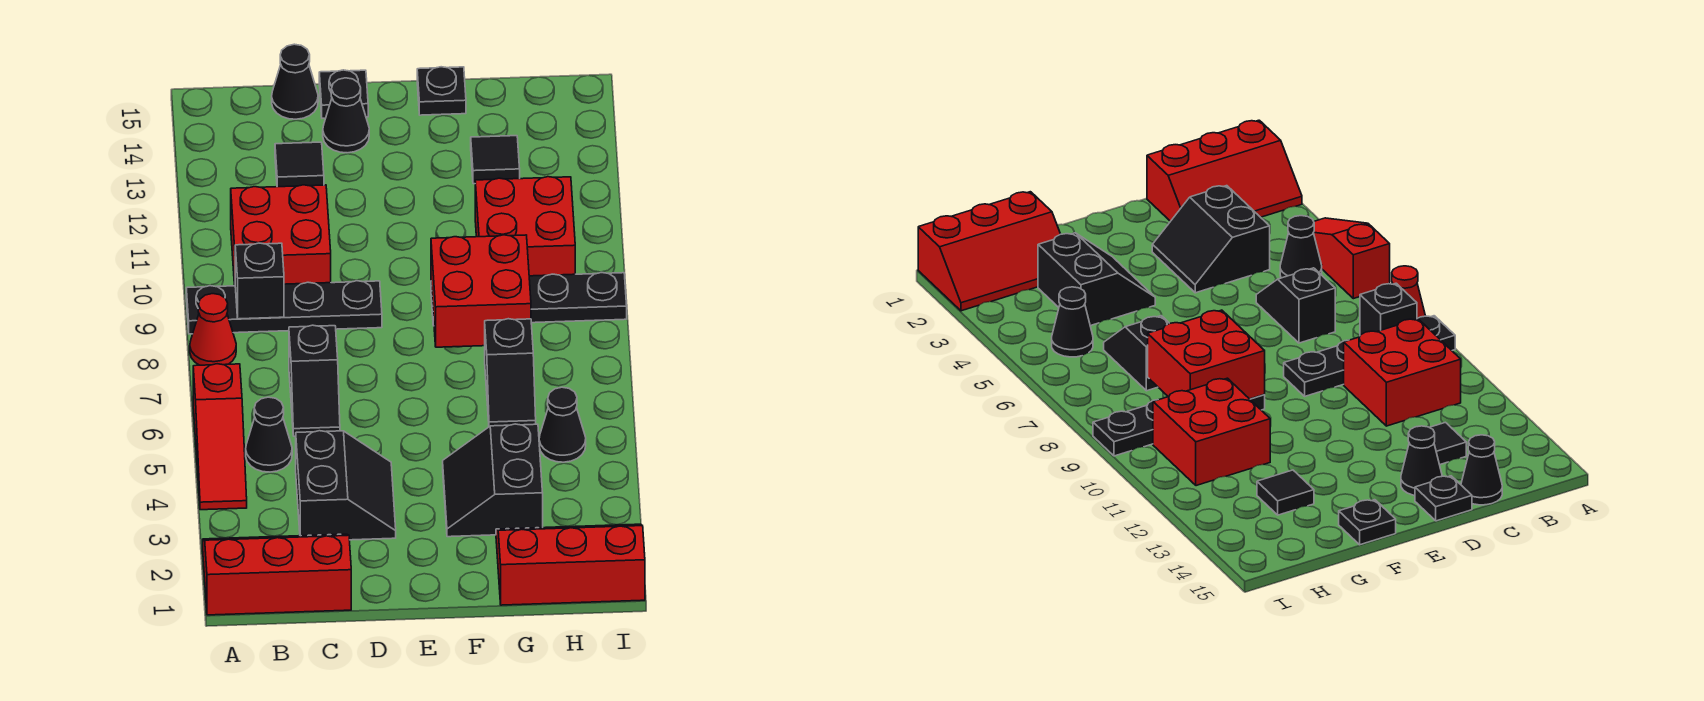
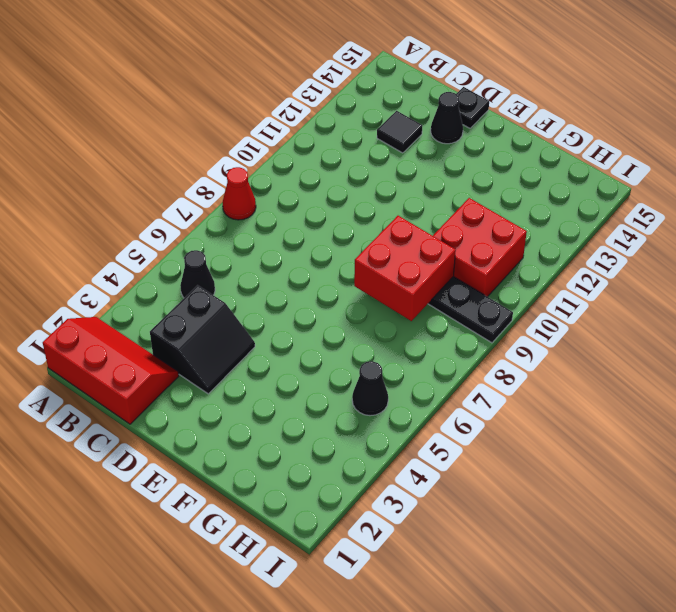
none -> red 1x3 slope [193,364,247,510]
none -> black 1x4 plate [186,281,382,334]
none -> red 2x2 brick [231,185,331,286]

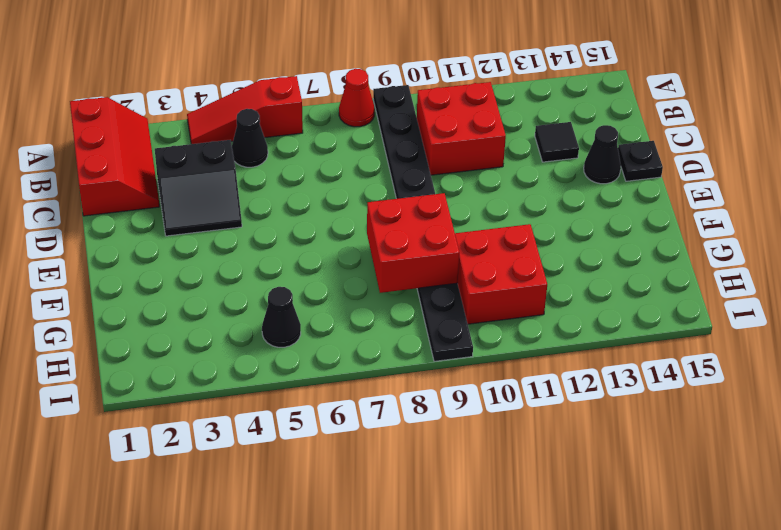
none -> black 1x2 slope [289,325,340,436]
none -> black 1x1 cone [272,44,318,119]
none -> black 2x2 slope [443,424,543,537]

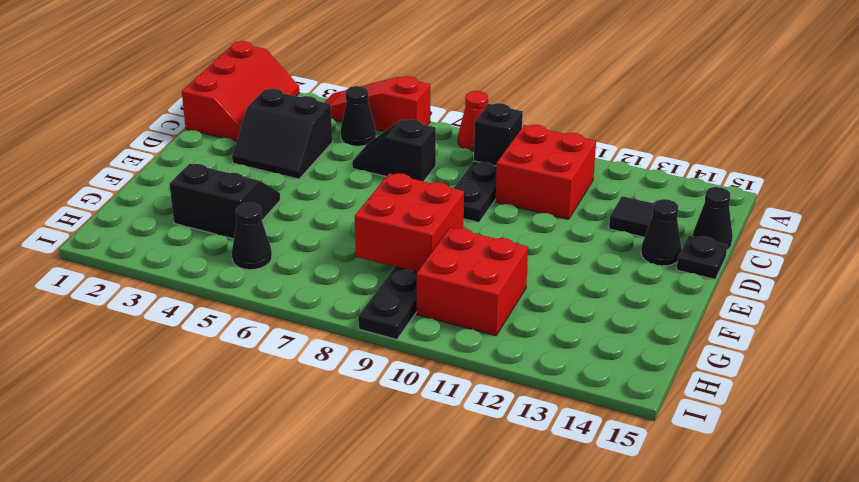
none -> black 1x1 plate [417,67,466,115]
none -> red 2x3 slope [496,524,645,605]
none -> black 1x2 slope [485,319,536,427]

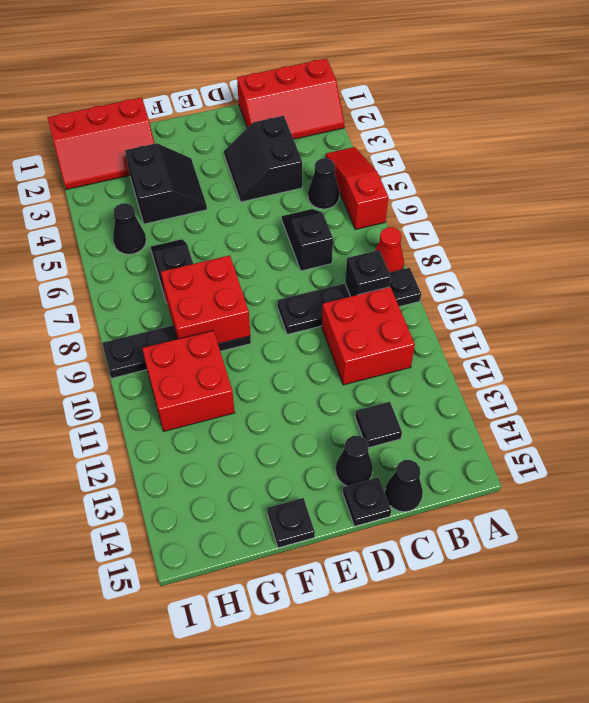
none -> black 1x1 tile [471,136,520,184]

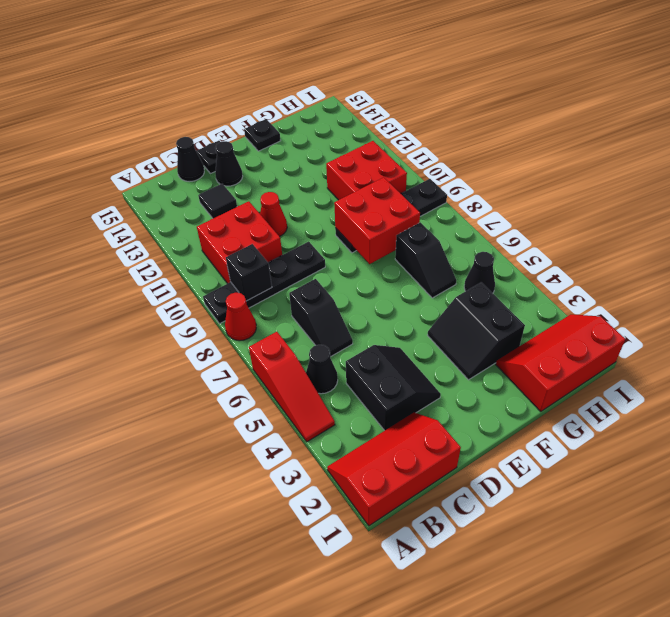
red 1x1 cone [260,192,287,237] -> none
none -> black 1x1 tile [471,136,520,184]

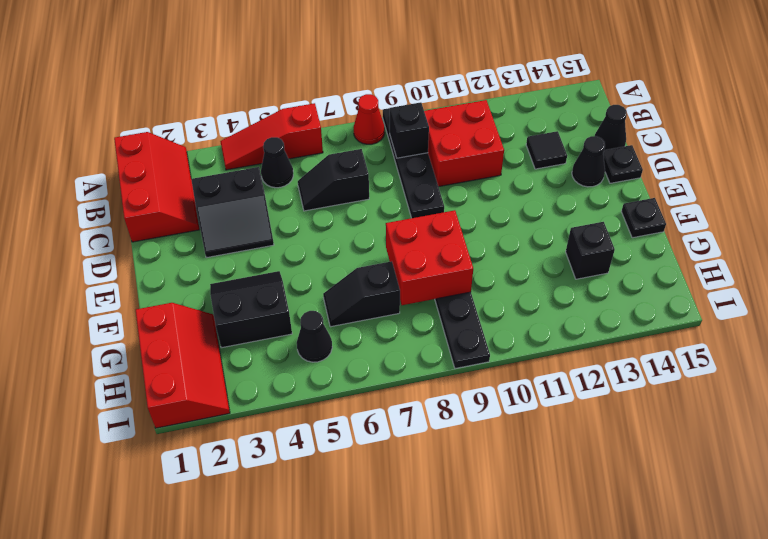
black 1x1 brick [566,222,615,279] -> black 1x1 tile [471,136,520,184]
none -> red 2x2 brick [475,177,575,276]

